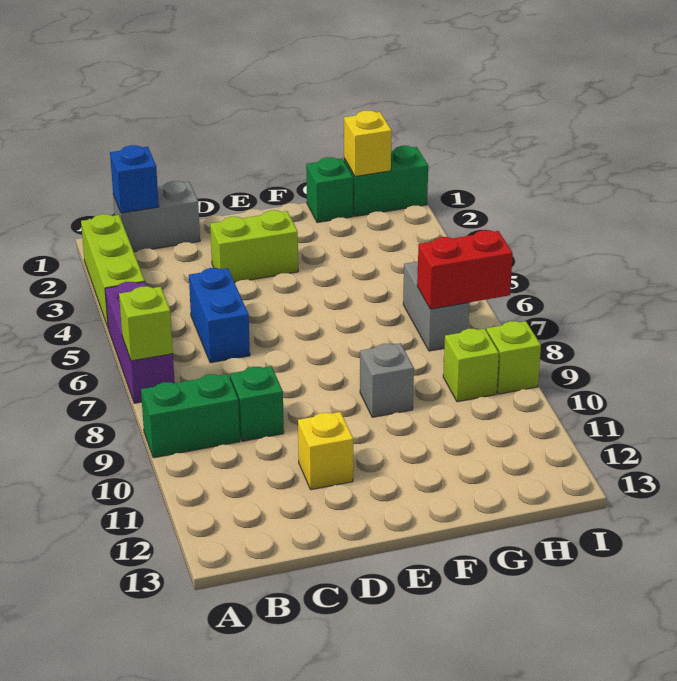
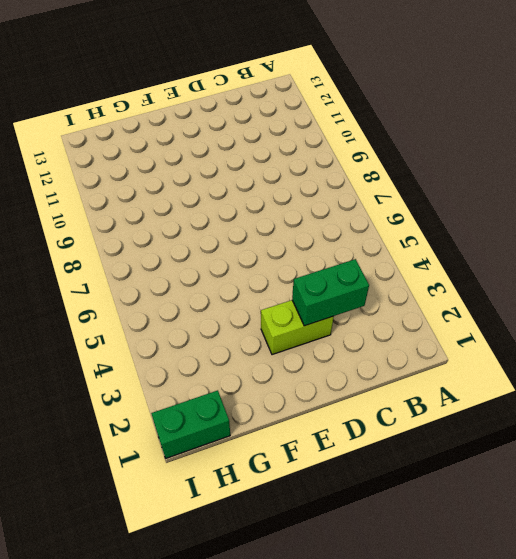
green 1x2 brick [292,259,369,326] -> green 1x2 brick moved to [141,374,240,458]
none -> lime 1x3 brick [81,214,145,327]
none -> purple 1x3 brick [105,282,175,403]
none -> grey 1x2 brick [113,181,200,252]

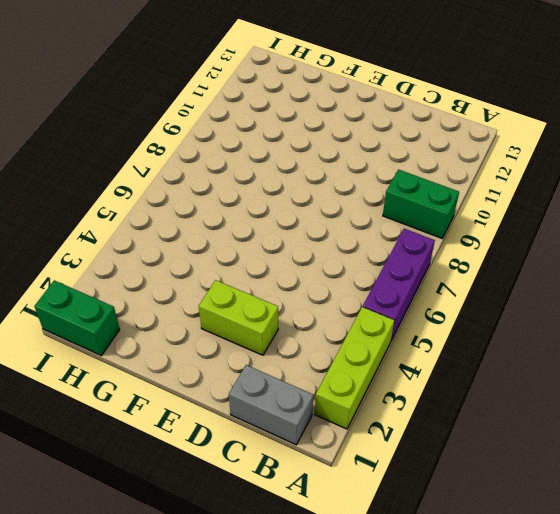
none -> blue 1x2 brick [189,268,250,363]
none -> green 1x1 brick [230,366,284,441]
none -> yellow 1x1 brick [298,412,353,490]

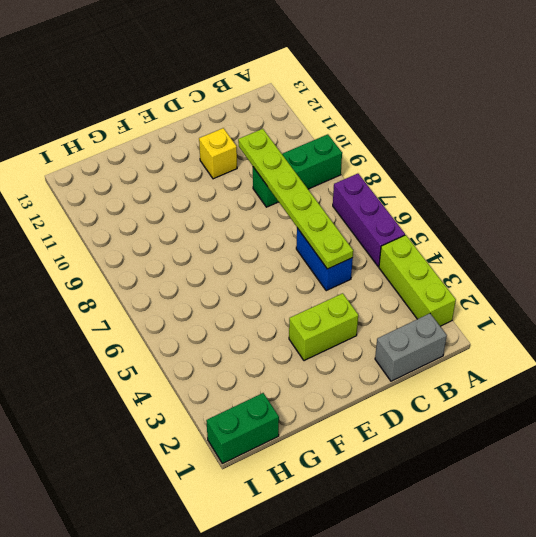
lime 1x6 plate [238,129,353,269] -> none
none -> grey 1x1 brick [360,343,414,417]
none -> green 1x1 brick [306,157,353,223]
none -> grey 1x2 brick [403,261,469,351]

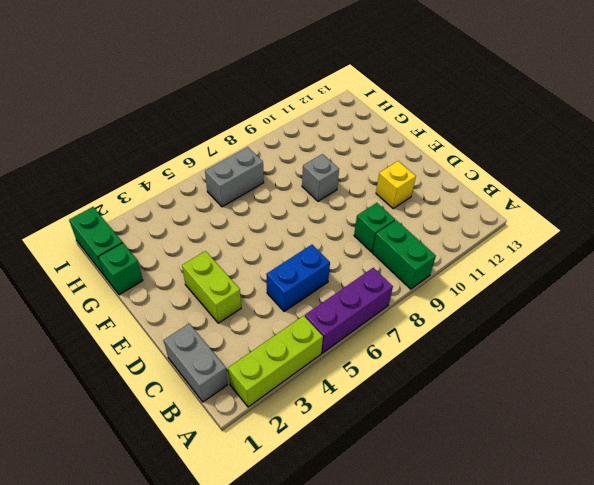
none -> lime 1x1 brick [443,329,499,402]
none -> lime 1x1 brick [487,321,541,394]
none -> lime 1x1 brick [119,286,173,361]

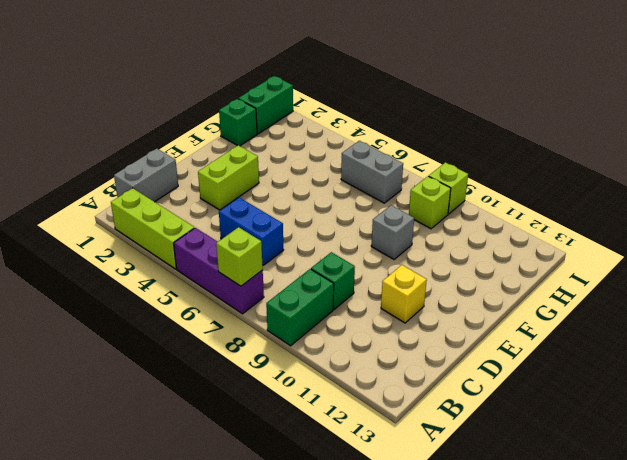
none -> blue 1x1 brick [110,145,159,213]
none -> yellow 1x1 brick [344,111,392,176]
none -> red 1x2 brick [417,230,513,309]

